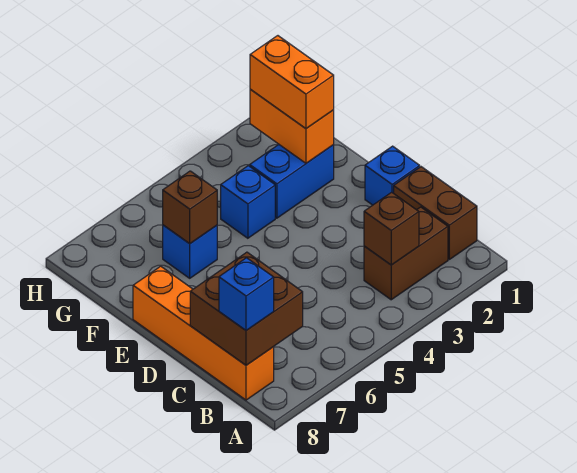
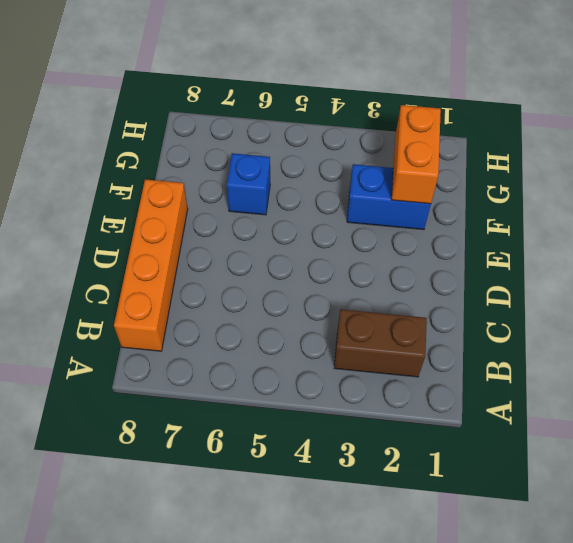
none -> brown 1x2 brick [394,167,477,259]
none -> blue 1x1 brick [365,146,420,205]
none -> blue 1x1 brick [221,166,275,238]

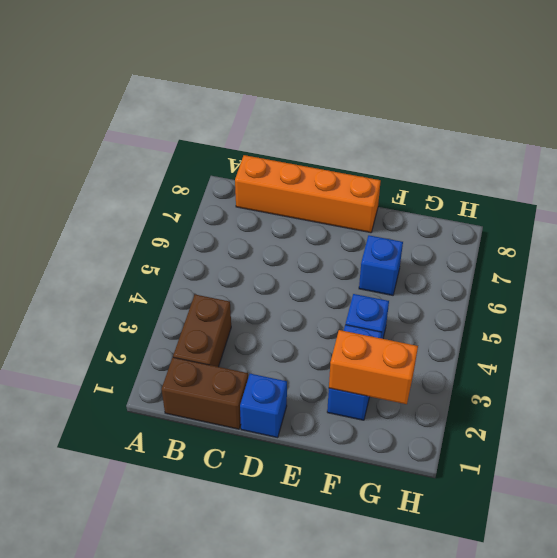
none -> brown 1x1 brick [364,192,419,265]
none -> brown 2x2 brick [190,252,303,365]
none -> brown 1x1 brick [163,171,217,244]

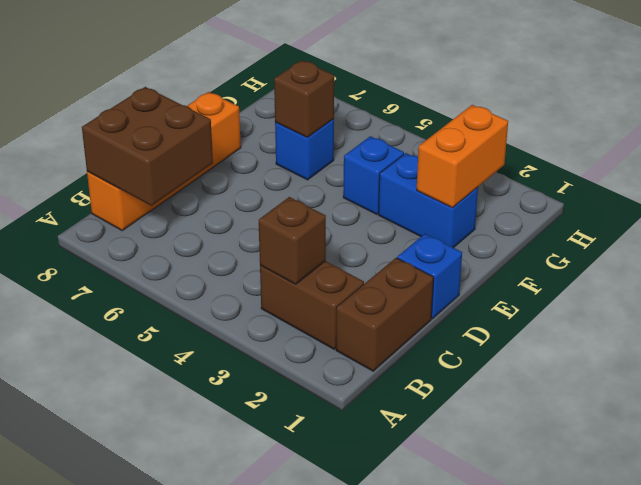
none -> blue 1x1 brick [219,258,274,330]
none -> orange 1x2 brick [250,36,334,129]

